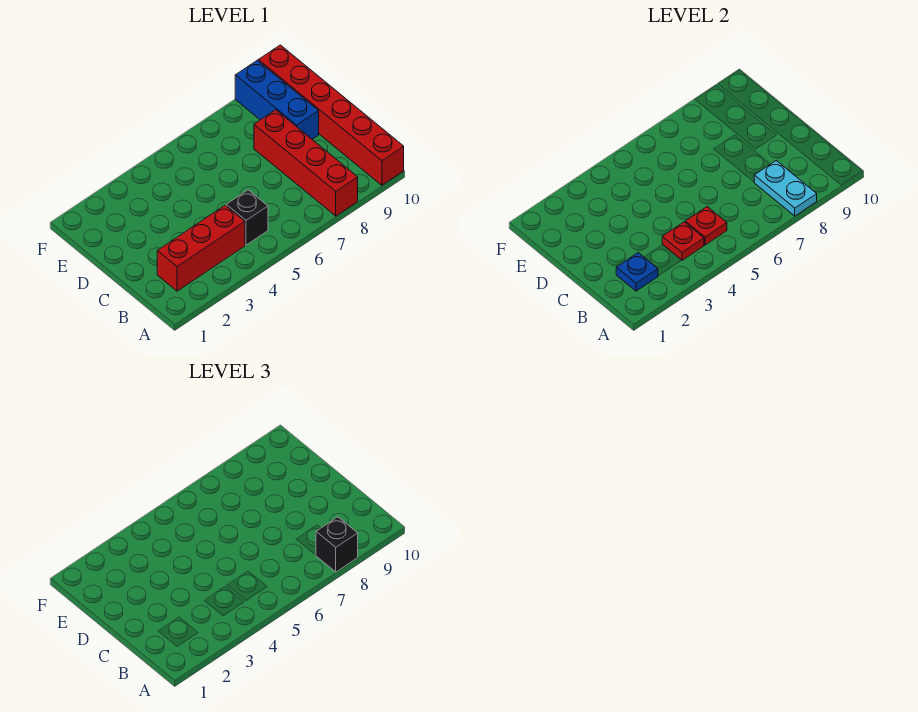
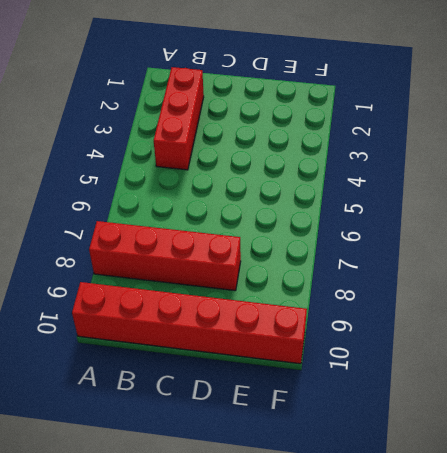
none -> black 1x1 brick [226,190,268,245]
none -> blue 1x3 brick [235,60,319,139]

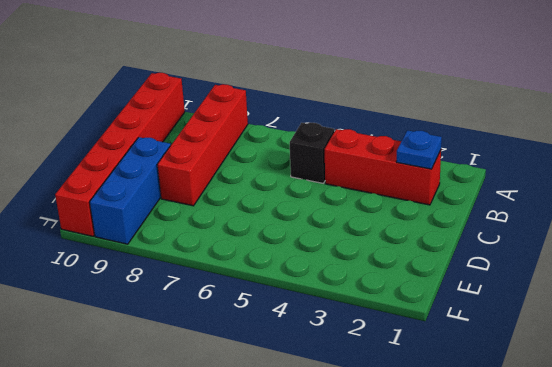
none -> cyan 1x2 plate [754,161,817,216]
none -> red 1x1 plate [662,222,704,260]

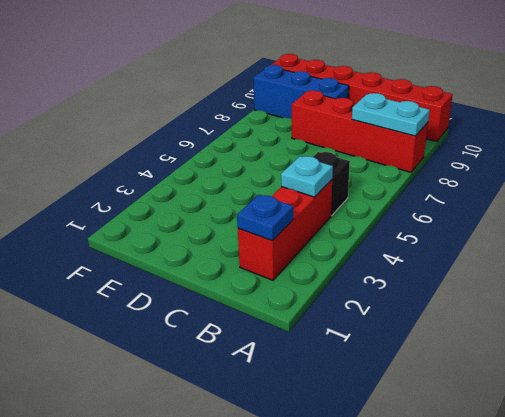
cyan 1x1 plate [281,156,333,197] -> red 1x1 plate [662,222,704,260]
none -> red 1x1 plate [685,207,727,245]
none -> black 1x1 brick [316,517,358,572]

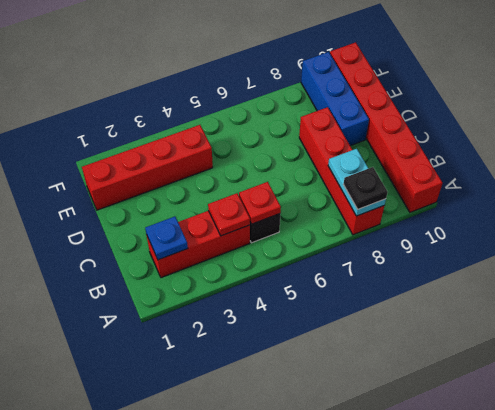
black 1x1 plate [343,167,388,209] -> black 1x1 brick [316,517,358,572]
red 1x4 brick [82,125,213,210] -> none

